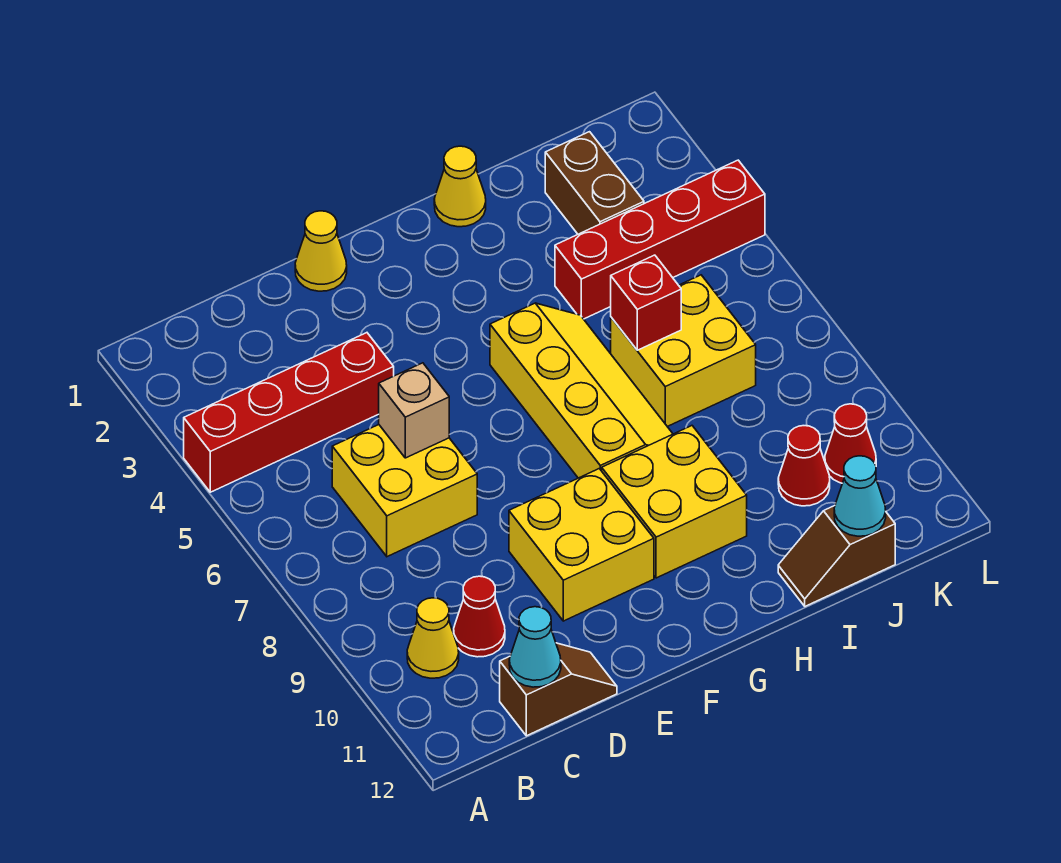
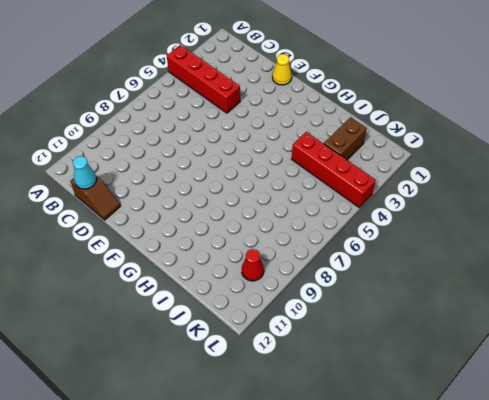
none -> yellow 1x1 cone [407,598,459,678]
none -> yellow 2x2 brick [332,425,477,557]
none -> red 1x1 cone [454,576,505,657]

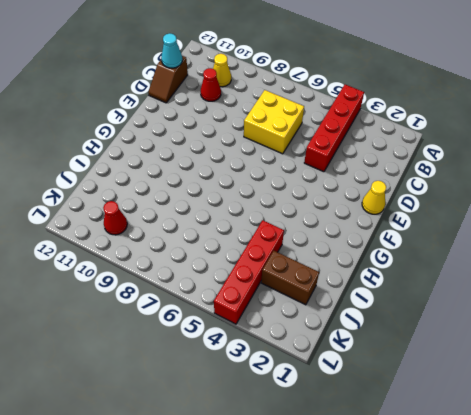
none -> yellow 2x2 brick [509,469,654,621]
none -> yellow 2x4 slope [490,303,673,478]
none -> yellow 2x2 brick [602,426,747,578]

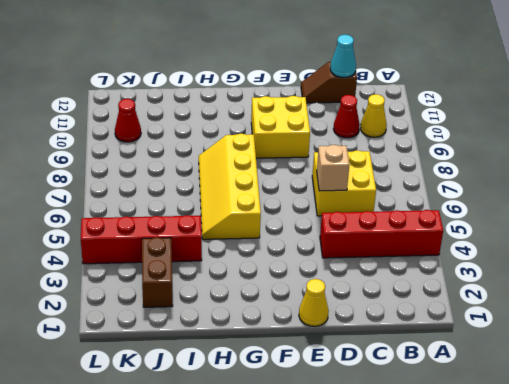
none -> yellow 2x2 brick [602,426,747,578]
none -> yellow 1x1 cone [434,146,486,227]
none -> yellow 2x2 brick [611,275,756,427]

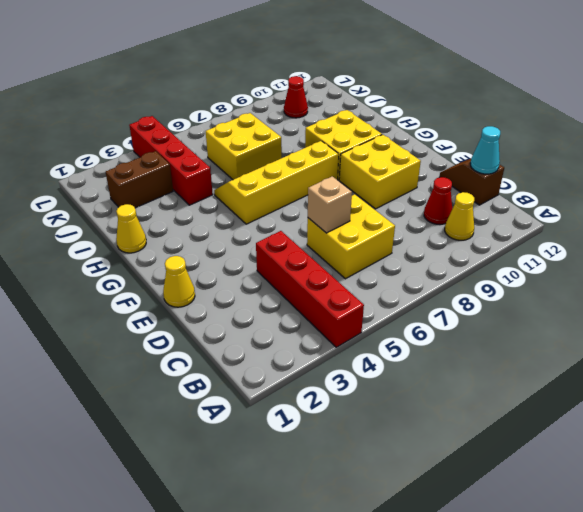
none -> brown 1x2 slope [778,506,895,606]
none -> red 1x1 cone [778,426,830,506]
none -> red 1x1 brick [611,255,681,350]

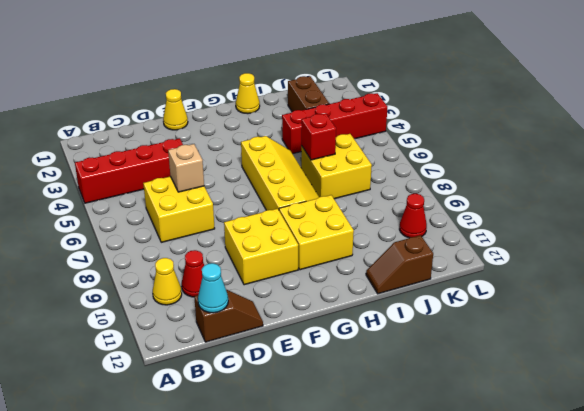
none -> red 1x1 cone [778,426,830,506]
none -> cyan 1x1 cone [834,456,886,536]

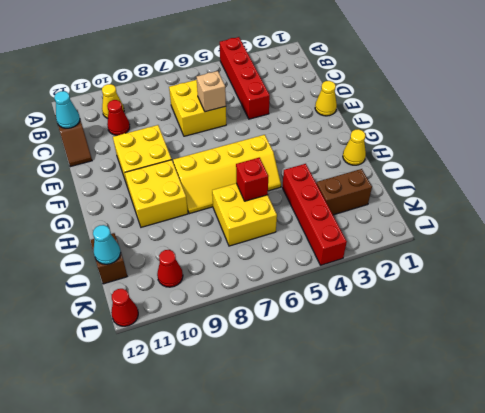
red 1x1 cone [111,289,138,326] -> red 1x1 cone moved to [778,426,830,506]

